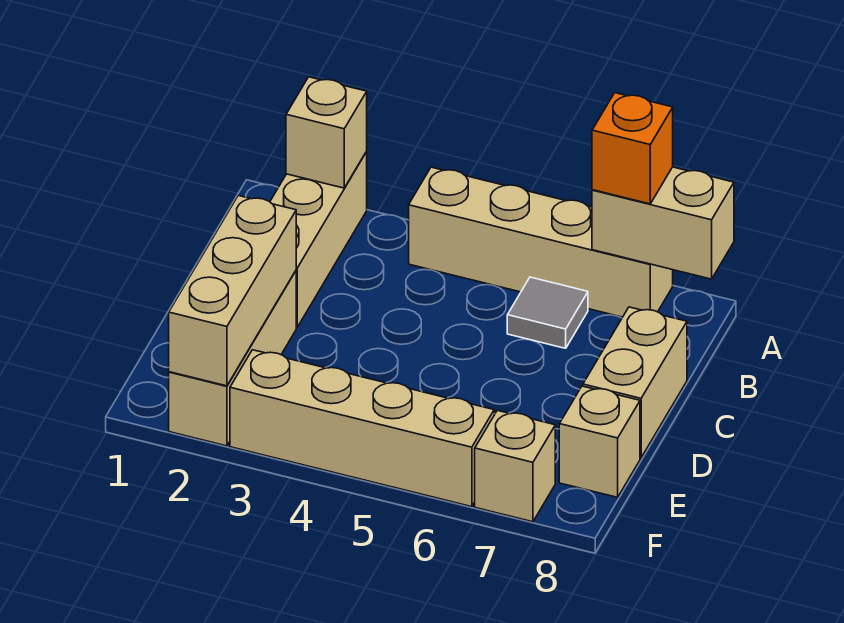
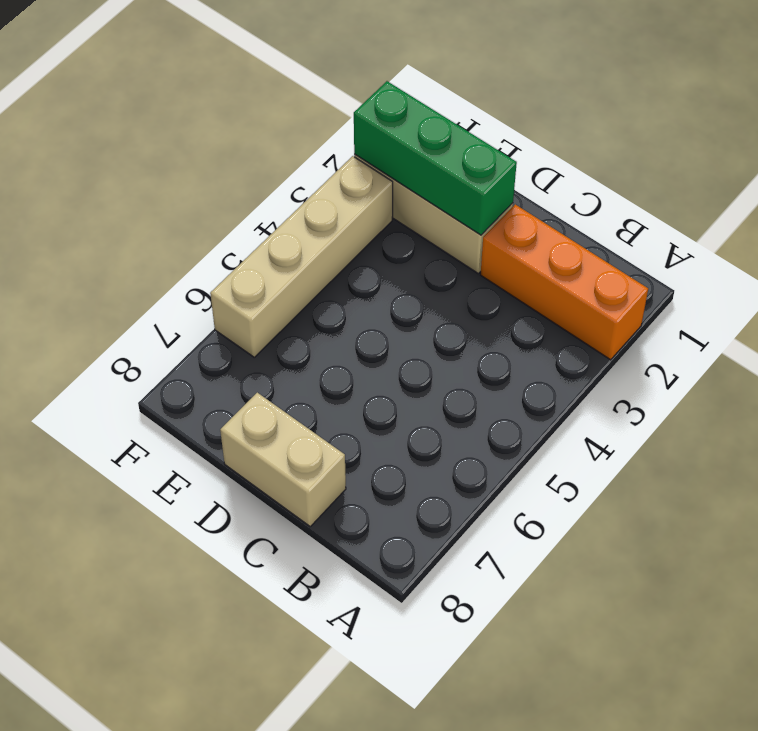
orange 1x3 brick [481,204,648,360] -> tan 1x3 brick [270,152,367,327]
green 1x3 brick [354,81,517,235] -> tan 1x3 brick [169,196,296,386]
none -> tan 1x4 brick [409,167,673,317]
none -> grey 1x1 tile [507,277,588,348]
none -> tan 1x1 brick [559,386,640,497]

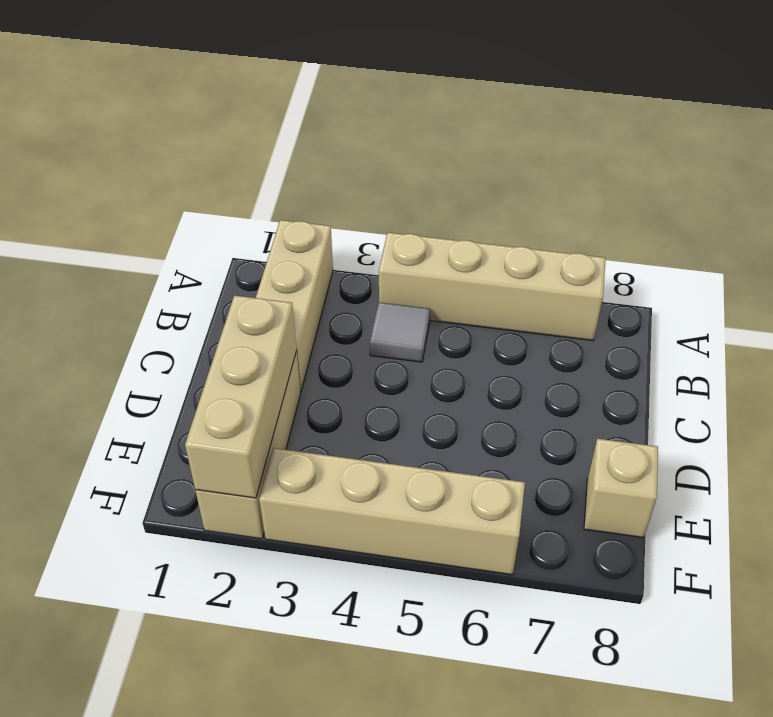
grey 1x1 tile [370,302,430,362] -> grey 1x1 tile moved to [507,277,588,348]
none -> tan 1x2 brick [583,307,687,458]
none -> tan 1x1 brick [475,410,555,522]
none -> tan 1x1 brick [286,77,367,188]

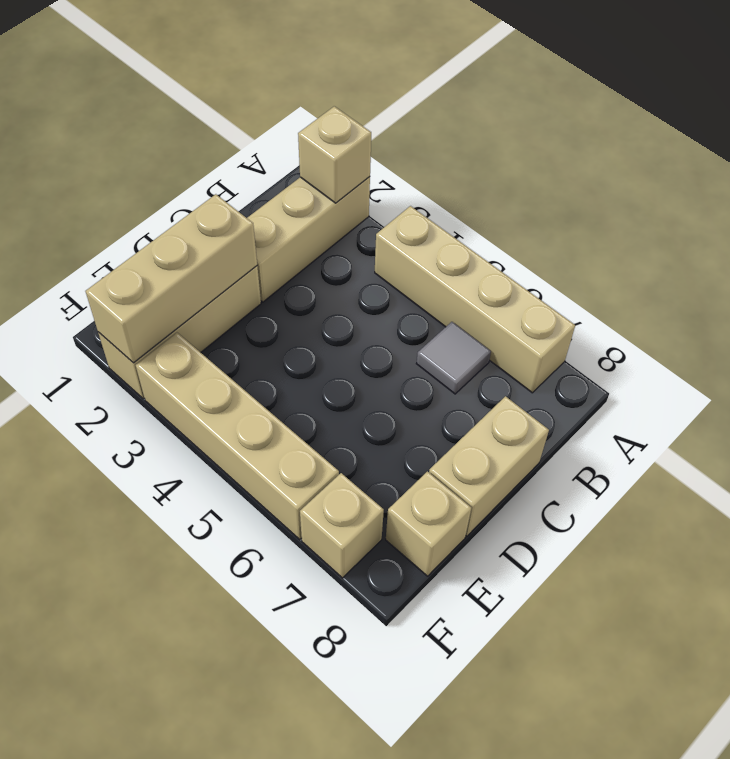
none -> tan 1x2 brick [592,167,734,279]
none -> orange 1x1 brick [592,93,673,204]

